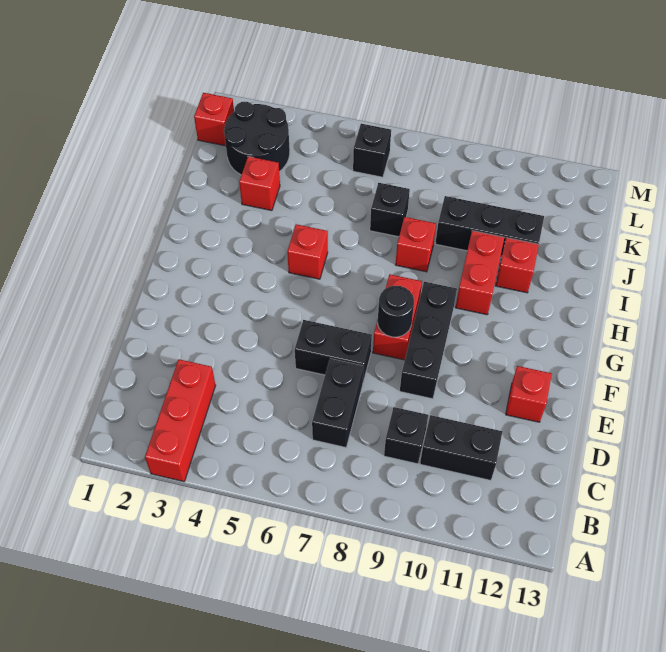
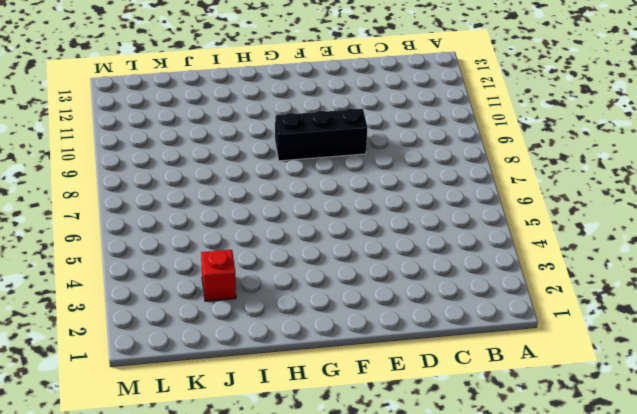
none -> red 1x3 brick [145,359,216,482]
none -> black 1x2 brick [312,359,364,447]
none -> black 1x1 brick [384,407,428,464]

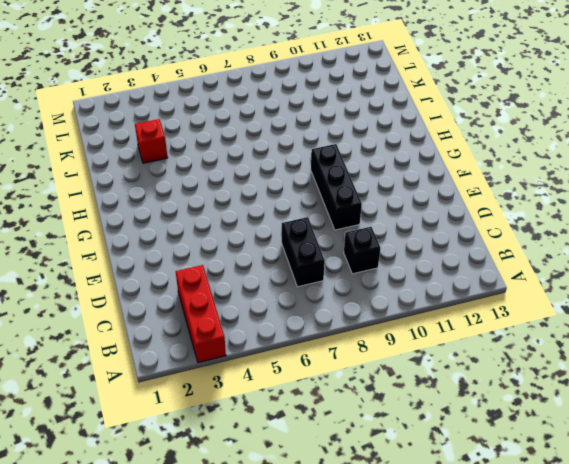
none -> black 1x2 brick [420,415,502,480]
none -> black 1x2 brick [295,320,372,382]
none -> red 1x1 brick [506,366,552,422]

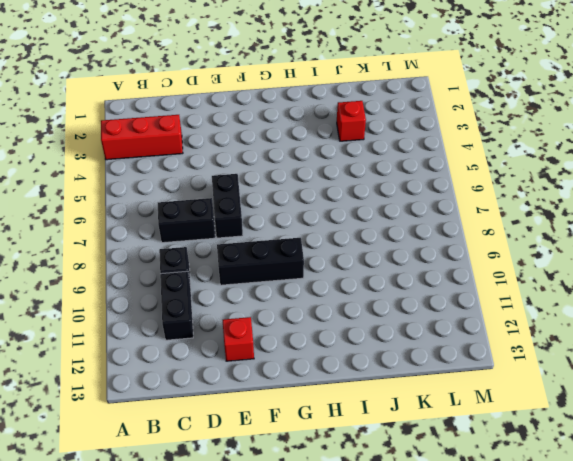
none -> red 1x2 brick [373,274,422,360]
none -> red 1x1 brick [287,224,328,279]
none -> red 1x2 brick [455,231,504,315]

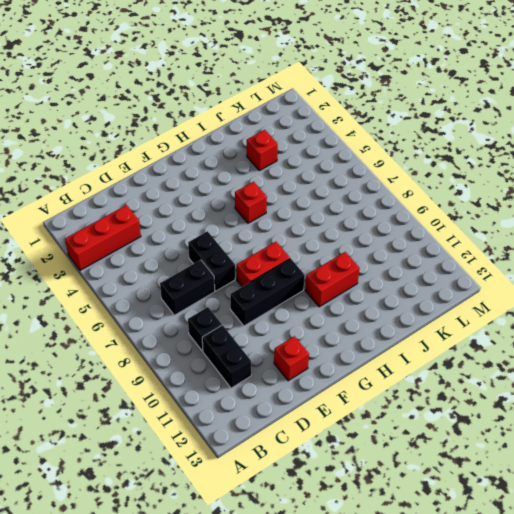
none -> red 1x1 brick [395,217,436,272]
none -> red 1x1 brick [496,238,539,293]
none -> black 1x1 brick [370,183,410,237]

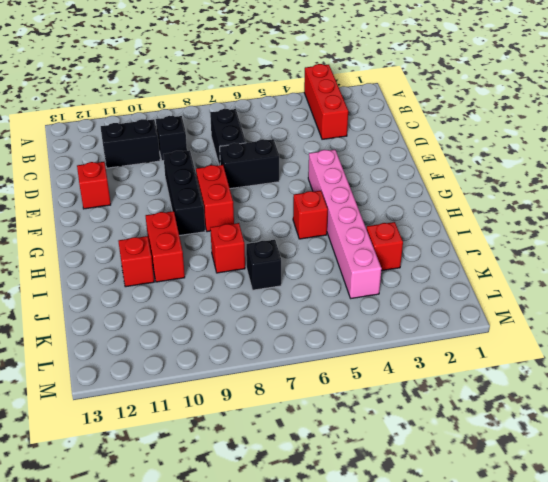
pink 1x6 brick [308,150,382,298] -> none
none -> black 1x3 brick [435,196,544,258]
none -> black 2x2 round brick [224,102,290,175]
none -> red 1x1 brick [194,93,234,146]

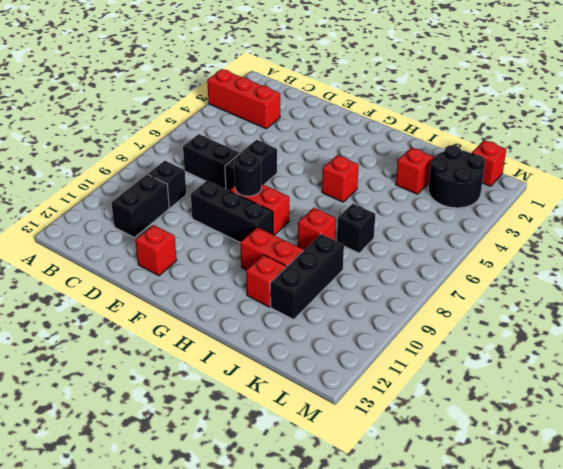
none -> black 1x1 brick [353,124,391,177]

